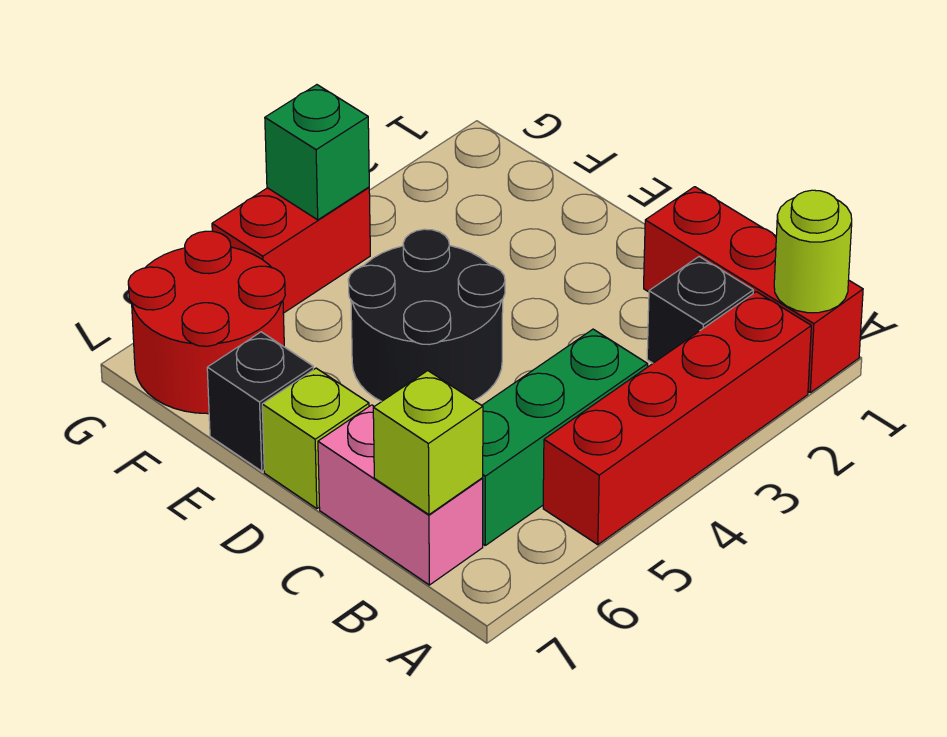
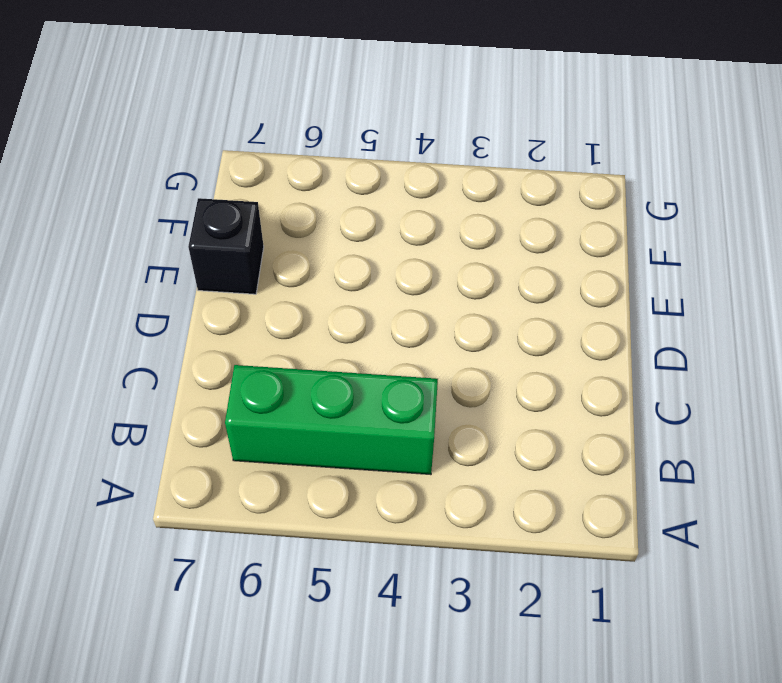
none -> red 1x3 brick [644,187,863,393]
none -> red 1x4 brick [543,292,811,545]
none -> black 1x1 brick [647,257,753,363]

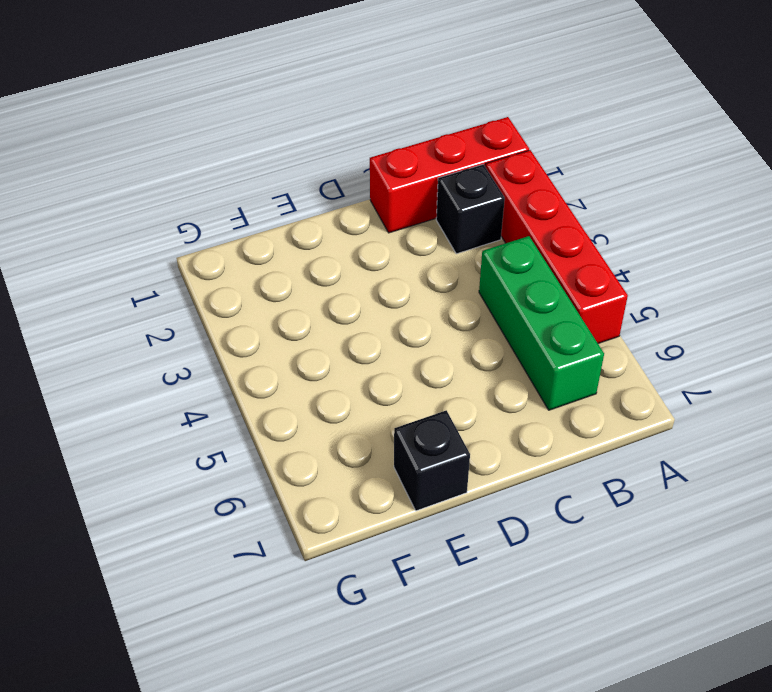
none -> pink 1x2 brick [318,405,483,585]
none -> black 2x2 round brick [348,229,505,401]
none -> lime 1x1 brick [262,368,369,509]

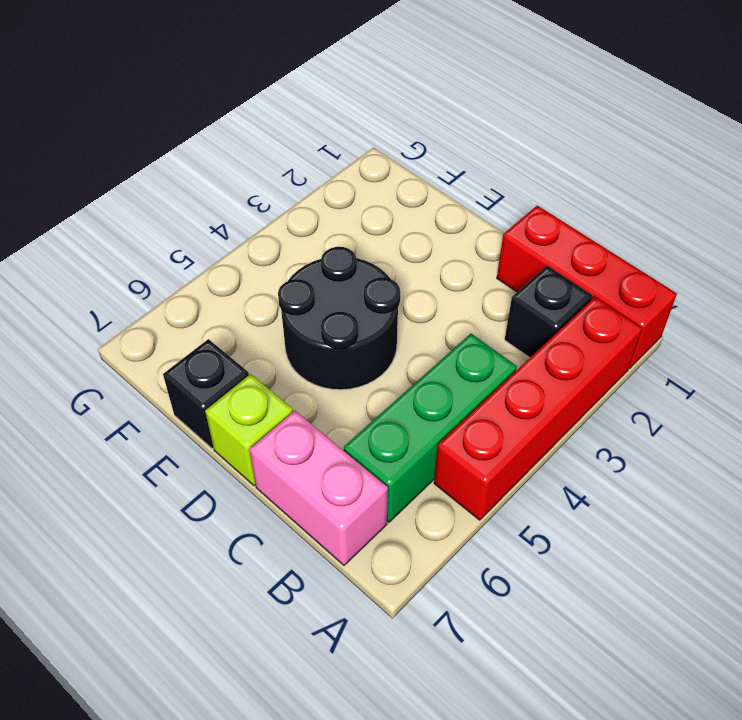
none -> red 2x2 round brick [128,231,285,414]
none -> red 1x2 brick [212,187,370,313]
none -> lime 1x1 round brick [774,190,852,313]

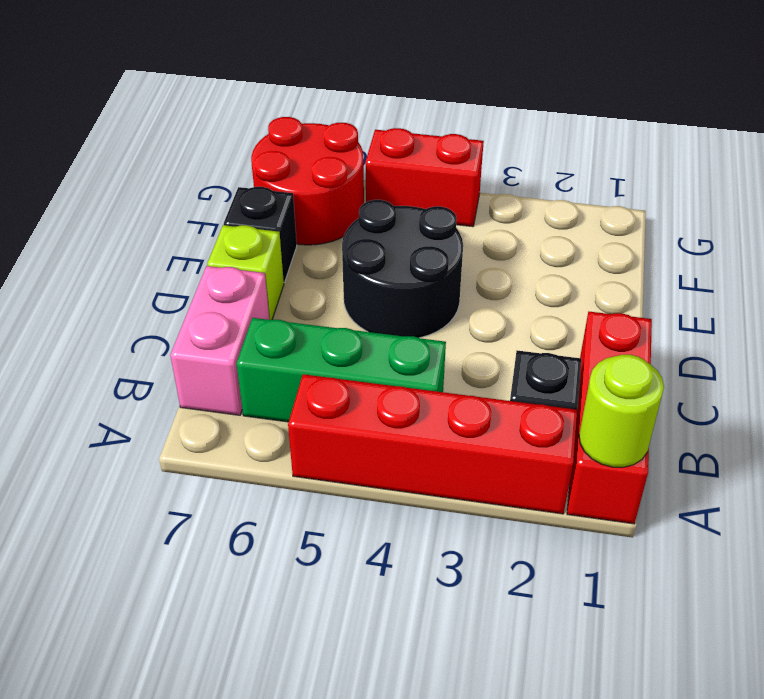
none -> lime 1x1 brick [373,371,483,515]
none -> green 1x1 brick [265,85,369,220]

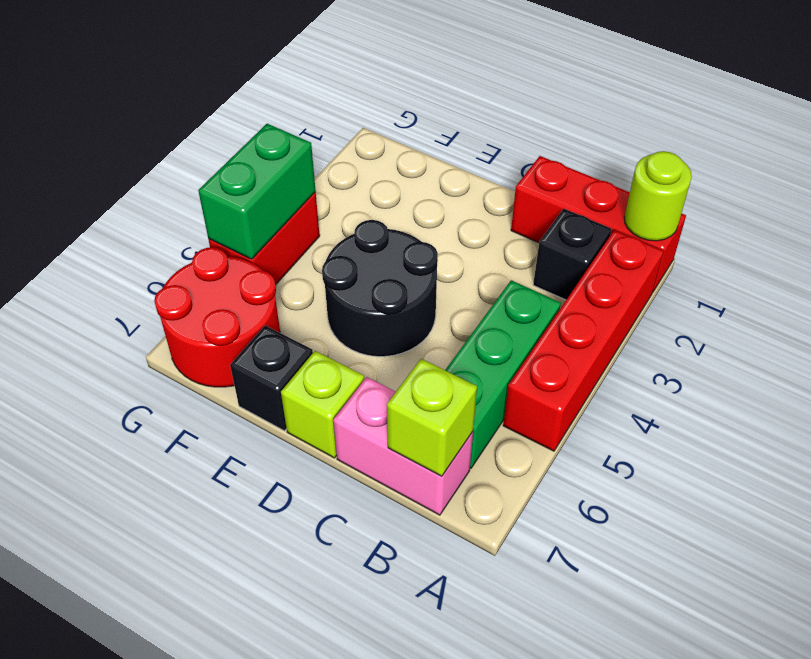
green 1x2 brick [198,124,316,259] -> green 1x1 brick [265,85,369,220]

